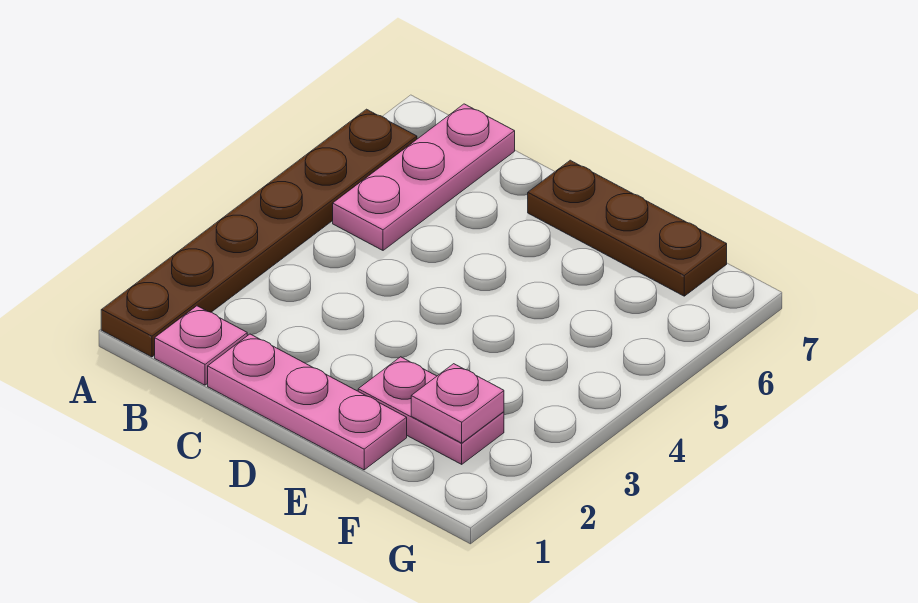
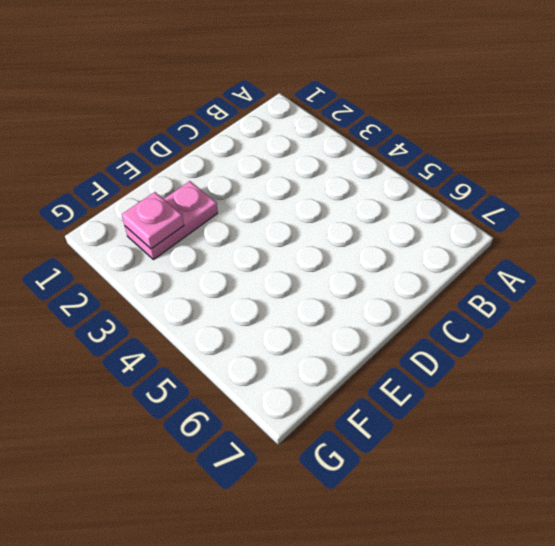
none -> brown 1x6 plate [101,109,417,357]
none -> pink 1x1 plate [155,306,248,385]

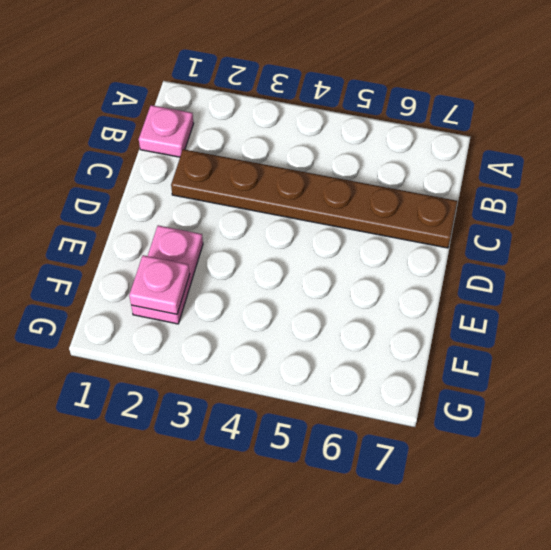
brown 1x6 plate [171,149,457,248] -> brown 1x6 plate moved to [101,109,417,357]
none -> pink 1x3 plate [333,104,515,250]
none -> pink 1x3 plate [208,334,407,470]

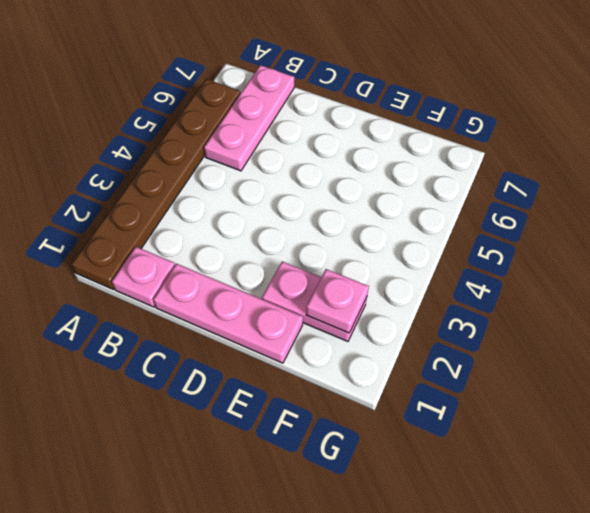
none -> brown 1x3 plate [528,160,727,296]

